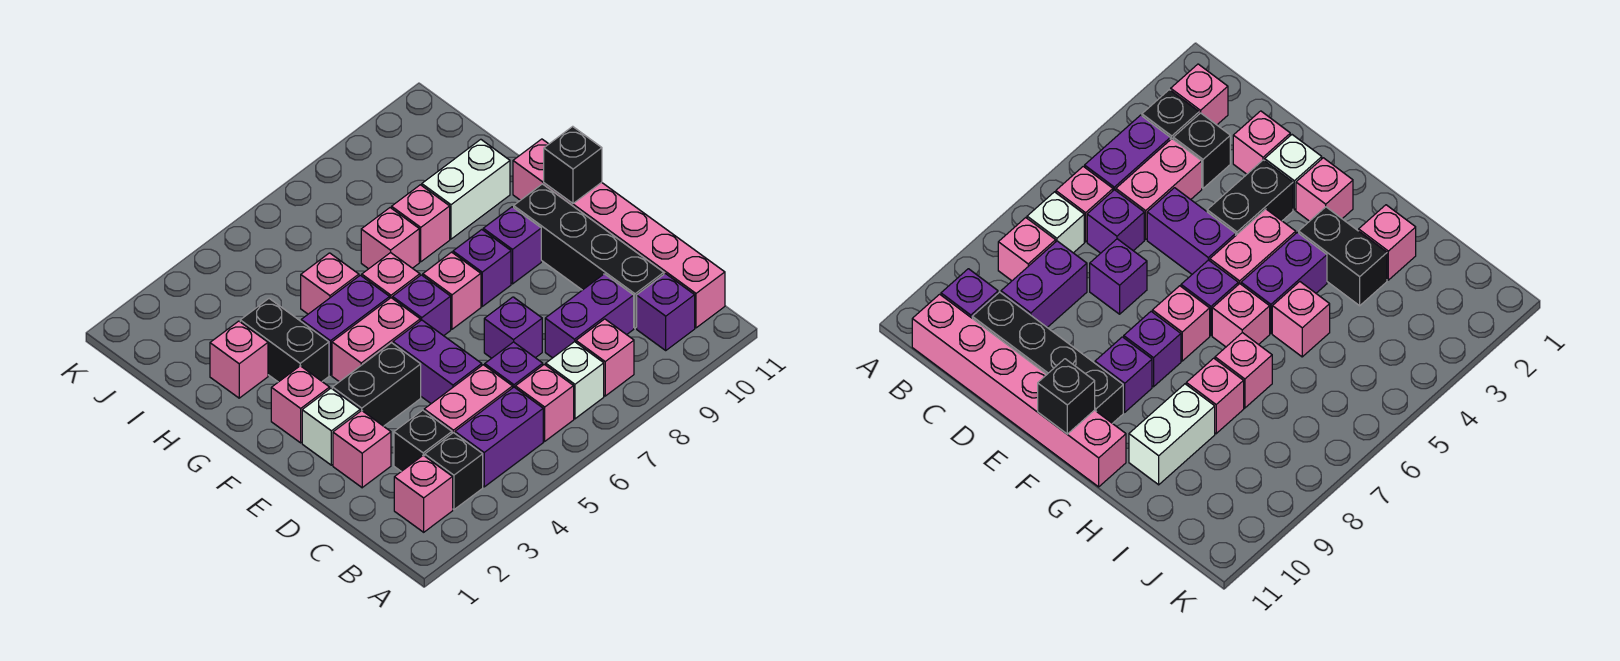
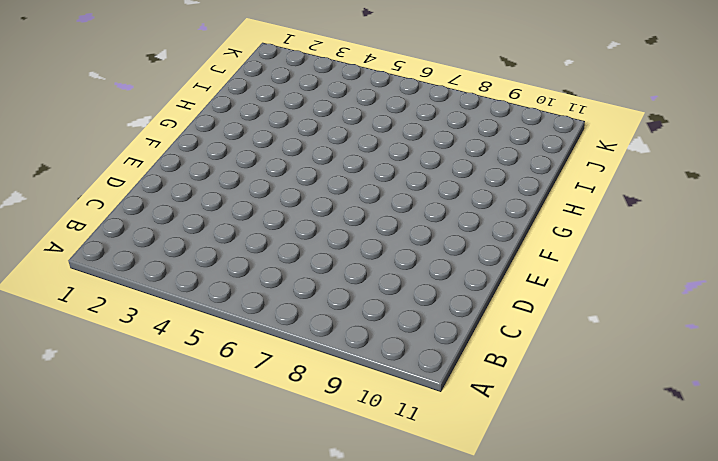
none -> pink 1x1 brick [394,455,453,532]
none -> black 1x1 brick [425,432,483,510]
none -> purple 1x2 brick [455,387,543,487]
none -> pink 1x1 brick [515,364,574,441]

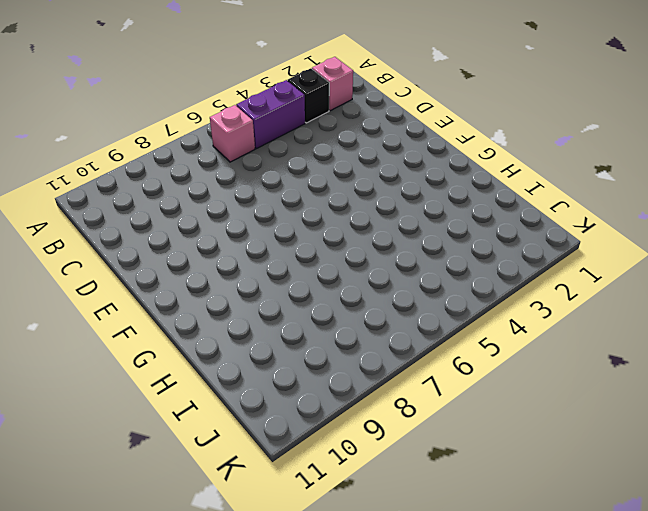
none -> white 1x1 brick [546,342,604,419]
none -> pink 1x1 brick [576,319,634,396]
none -> purple 1x1 brick [637,274,695,350]
none -> pink 1x6 brick [513,139,725,328]

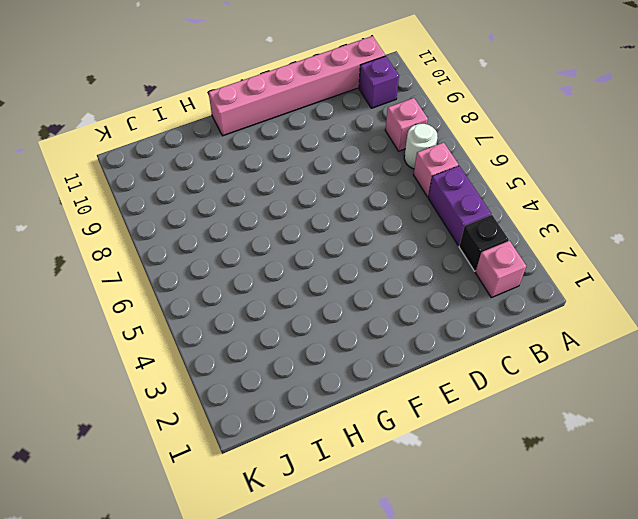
white 1x1 round brick [404,124,438,169] -> white 1x1 brick [546,342,604,419]
none -> black 1x1 brick [394,410,452,471]
none -> pink 1x2 brick [424,365,513,433]
none -> purple 1x1 brick [485,342,543,387]
none -> purple 1x2 brick [545,274,634,358]

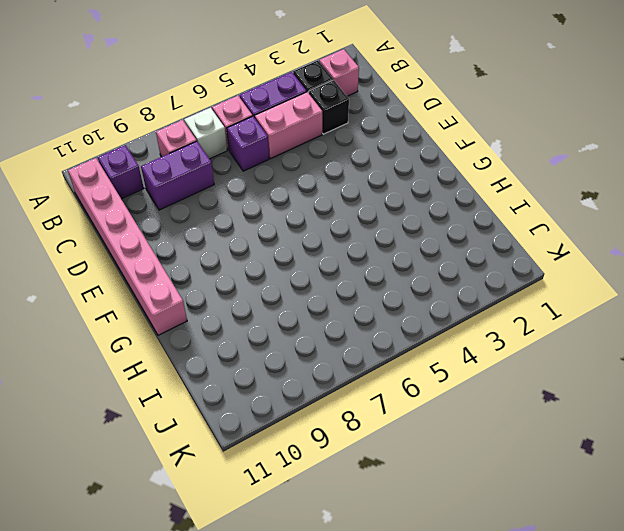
none -> black 1x4 brick [514,184,664,328]
none -> pink 1x1 brick [333,411,391,488]
none -> purple 1x2 brick [393,320,482,404]
none -> purple 1x1 brick [484,297,542,358]

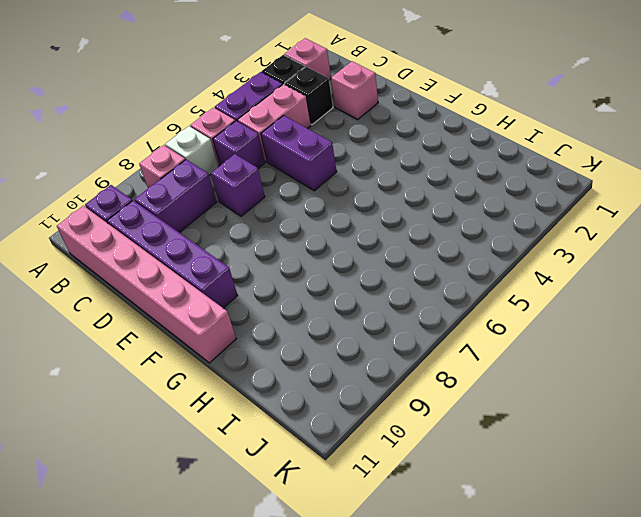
purple 1x4 brick [107,201,238,308] -> black 1x4 brick [514,184,664,328]
none -> white 1x1 brick [302,388,360,465]
none -> black 1x2 brick [332,343,421,426]
none -> pink 1x1 brick [271,366,330,443]
none -> pink 1x2 brick [332,298,420,382]

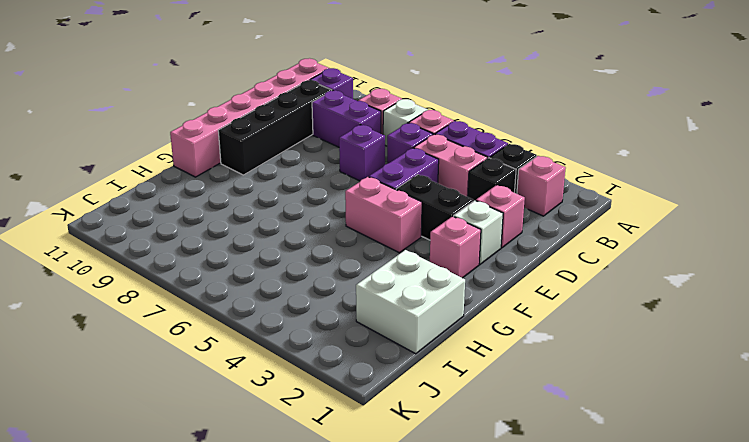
white 2x2 brick [356,250,465,354] -> pink 1x1 brick [210,321,268,398]
none -> purple 1x1 brick [393,275,451,336]
none -> pink 1x1 brick [423,252,481,329]
none -> purple 1x1 brick [453,230,511,306]
none -> purple 1x1 brick [483,207,541,284]

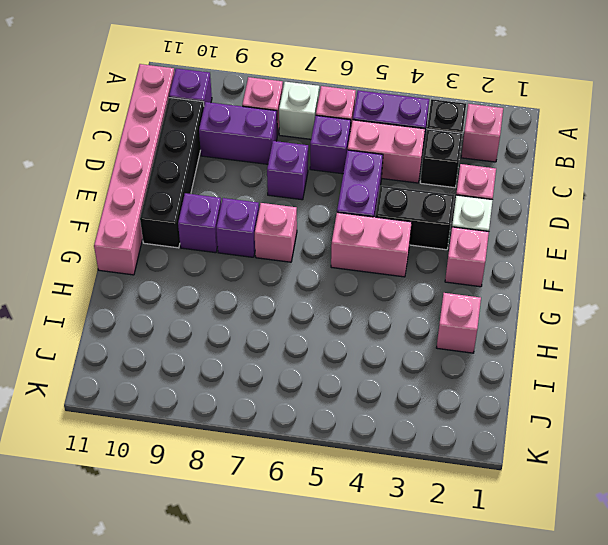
none -> purple 1x1 brick [393,275,451,336]
none -> black 1x2 brick [240,299,329,382]
none -> purple 1x2 brick [301,275,390,375]
none -> pink 1x1 brick [362,253,420,298]

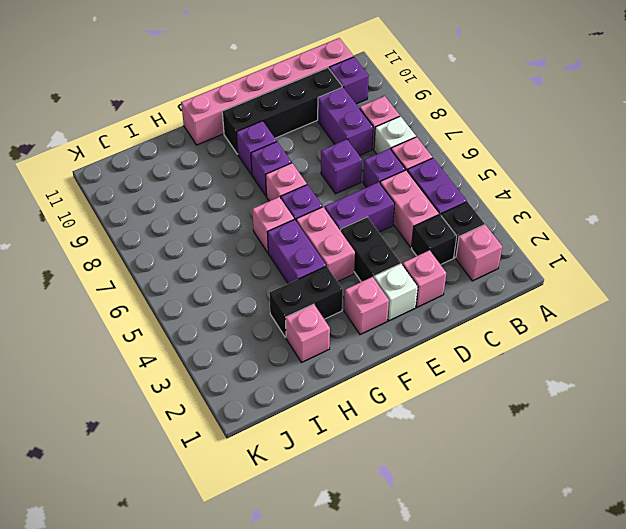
none -> pink 1x1 brick [301,253,359,314]
none -> pink 1x1 brick [361,208,419,269]
none -> pink 1x1 brick [392,185,450,262]
none -> white 1x2 brick [422,139,510,239]

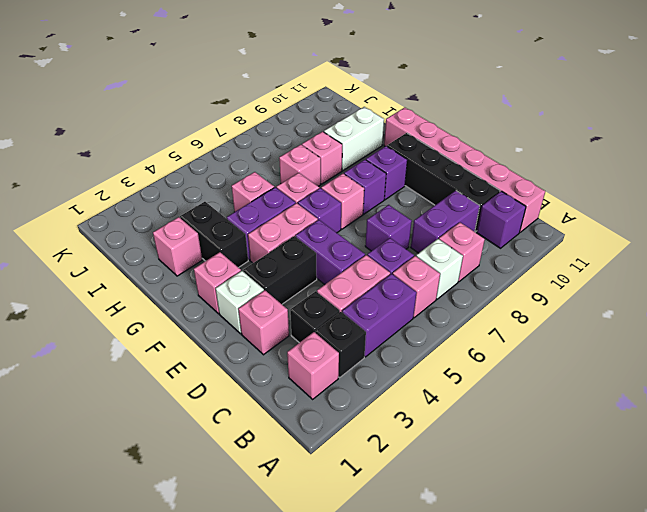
none -> black 1x1 brick [544,126,602,203]

